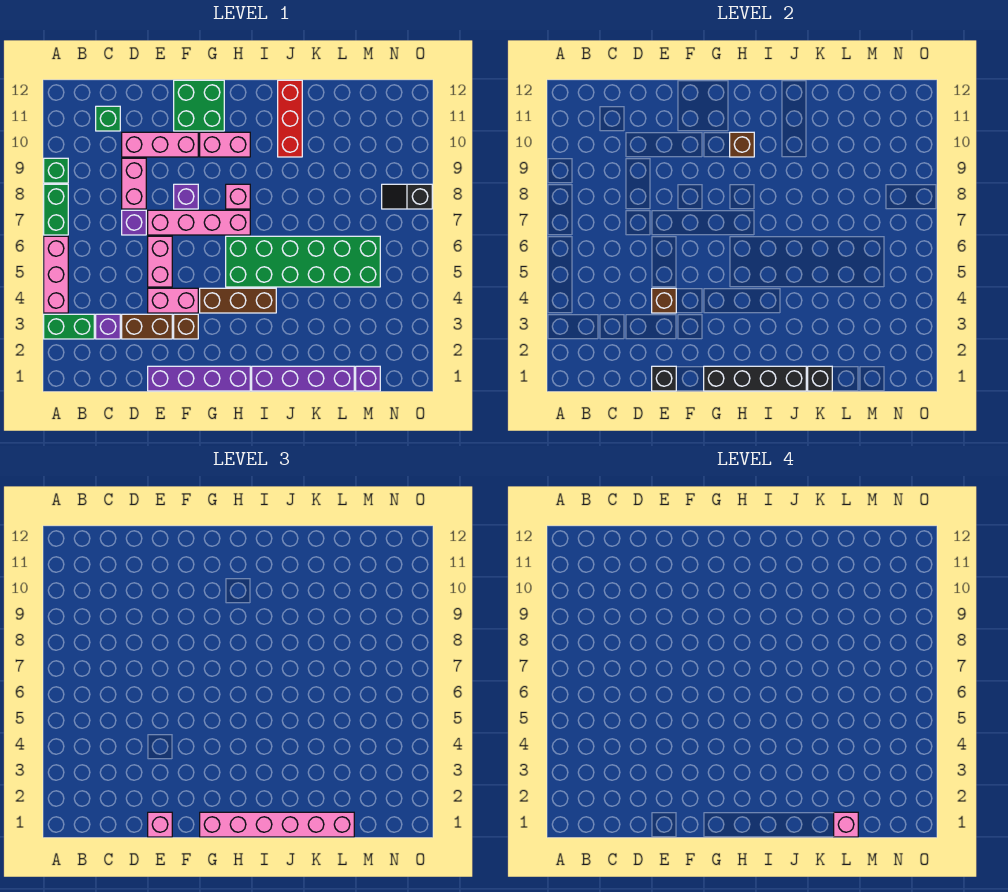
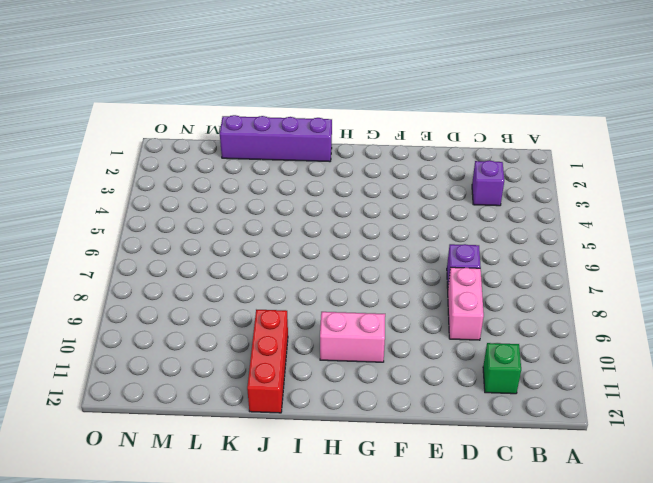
none -> green 1x2 brick [44,314,94,339]
none -> pink 1x3 brick [44,236,68,313]
none -> green 1x2 brick [44,184,68,235]
none -> green 1x1 brick [44,158,68,183]

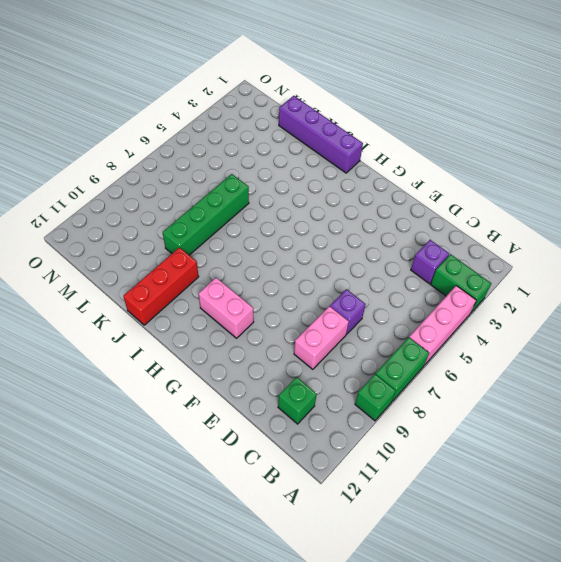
green 1x4 brick [163,174,249,255] -> green 2x6 brick [226,236,380,287]
none -> brown 1x2 brick [122,314,172,339]
none -> pink 1x3 brick [122,132,198,157]
none -> purple 1x4 brick [148,366,250,391]
none -> pink 1x2 brick [148,288,198,313]

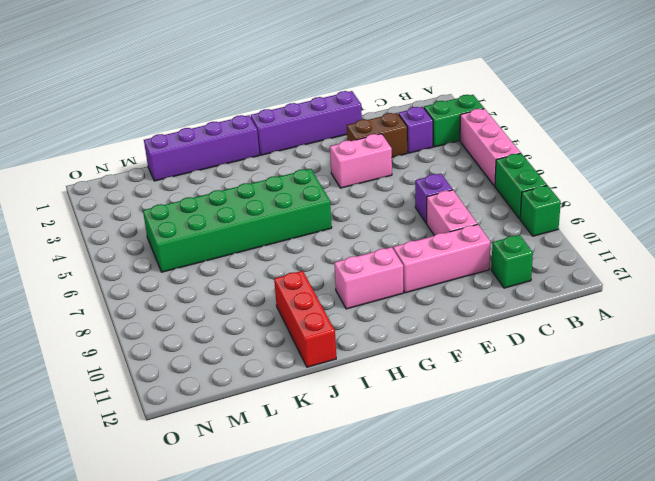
none -> pink 1x2 brick [148,236,172,287]
none -> pink 1x4 brick [148,210,250,235]
none -> brown 1x1 brick [174,314,198,339]
none -> purple 1x1 brick [174,184,198,209]

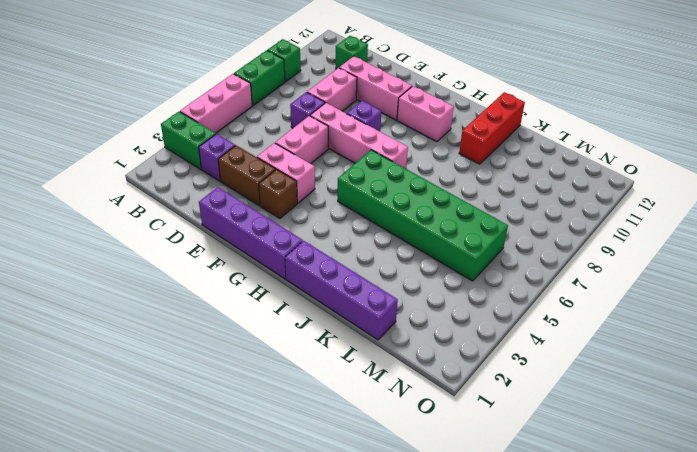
none -> green 2x2 brick [174,80,224,131]
none -> brown 1x3 brick [200,288,276,313]
none -> pink 1x1 brick [226,184,250,209]
none -> purple 1x1 brick [356,366,380,391]

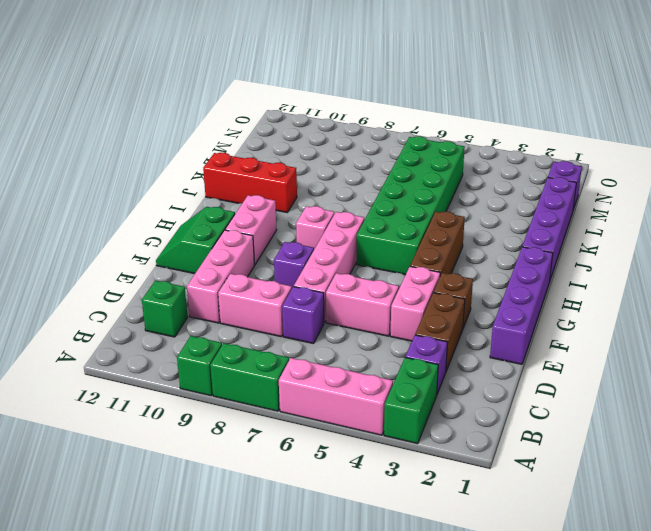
green 2x2 slope [156,207,235,274] -> green 2x2 brick [174,80,224,131]
none -> black 1x2 slope [382,184,432,209]
none -> black 1x1 brick [652,366,676,391]
none -> brown 1x1 brick [652,288,676,313]
none -> black 1x4 brick [704,366,806,391]

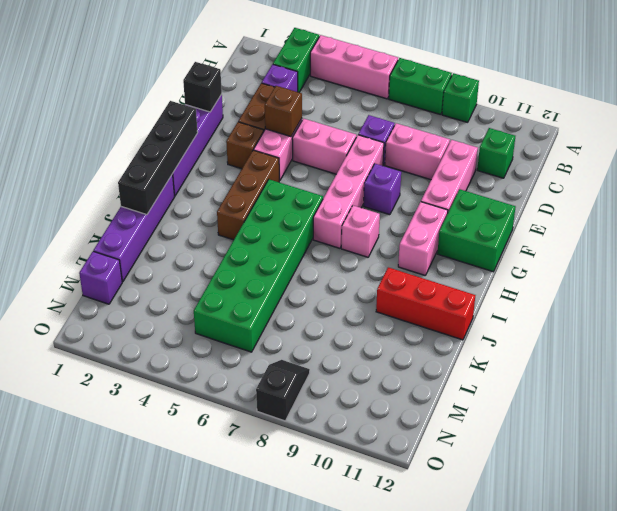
none -> brown 1x1 brick [730,132,754,157]
none -> black 1x1 brick [808,366,832,391]
none -> pink 1x1 brick [148,812,172,837]
none -> pink 1x6 brick [200,812,354,837]

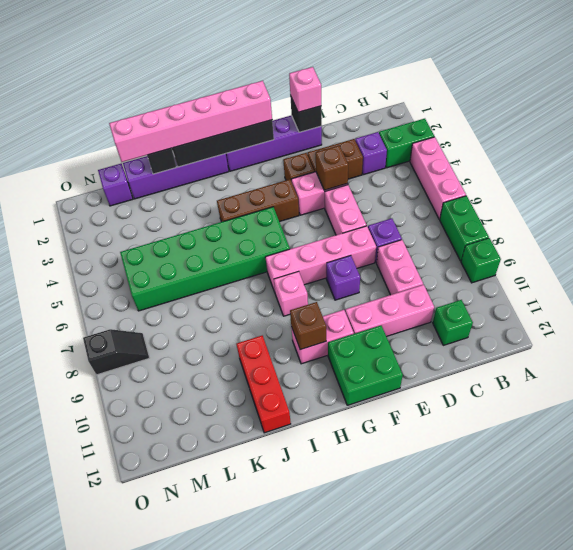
none -> pink 1x1 brick [834,812,858,837]

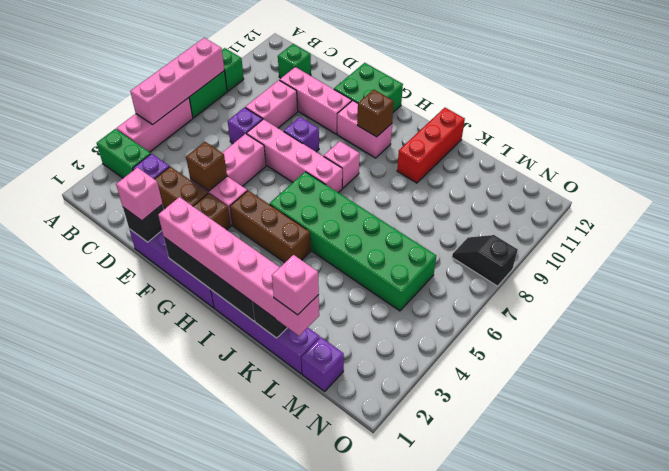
pink 1x4 brick [130,38,224,124] -> none

